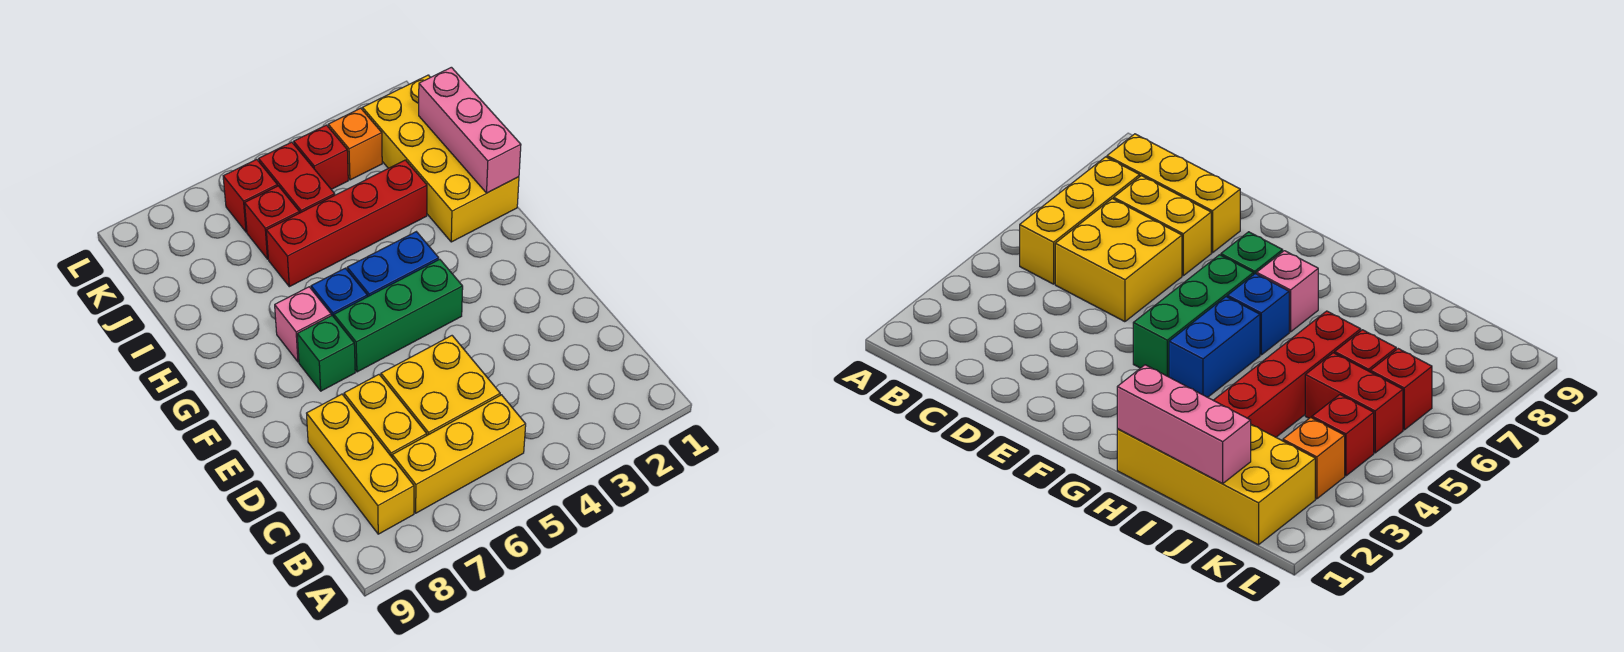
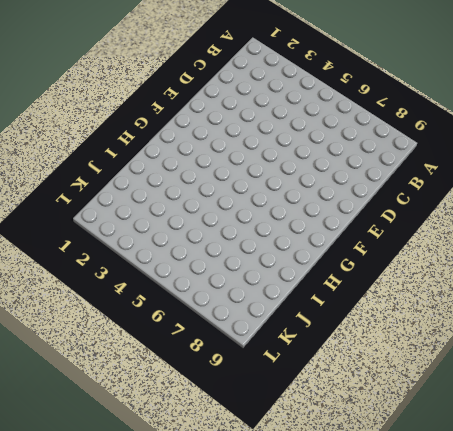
none -> yellow 1x3 brick [392,395,526,513]
none -> yellow 1x3 brick [307,394,414,534]
none -> yellow 2x2 brick [381,336,500,435]

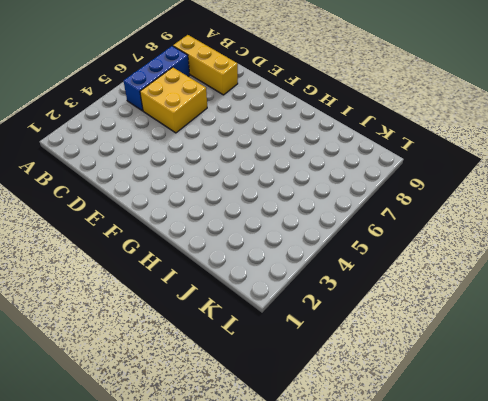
blue 1x3 brick [124,46,190,111] -> yellow 1x3 brick [392,395,526,513]
none -> yellow 1x2 brick [344,375,427,457]
none -> green 1x3 brick [334,259,463,372]
none -> green 1x1 brick [297,316,355,391]

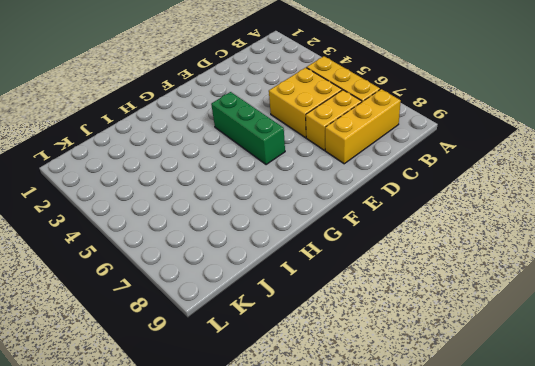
none -> green 1x1 brick [297,316,355,391]
none -> blue 1x2 brick [347,232,439,297]
none -> blue 1x1 brick [311,268,367,317]

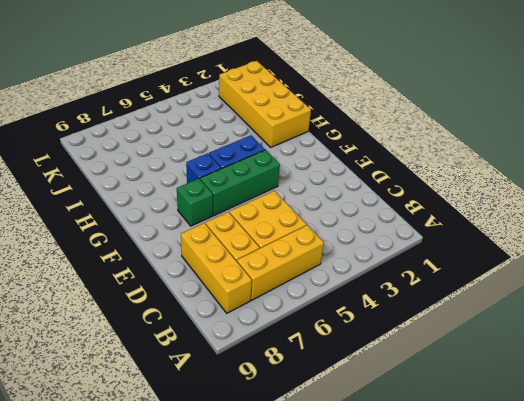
none -> pink 1x1 brick [275,287,331,362]
none -> red 1x4 brick [266,160,427,287]
none -> red 1x2 brick [259,142,335,213]

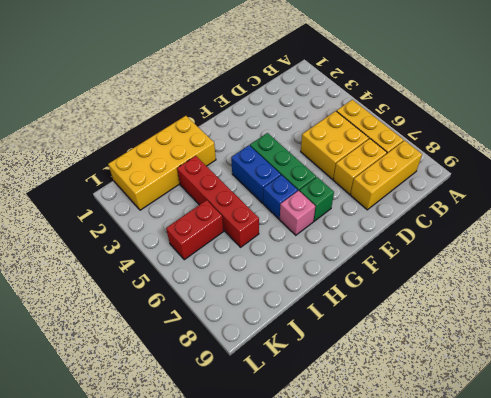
none -> red 1x1 brick [245,186,299,259]
none -> orange 1x1 brick [328,108,382,180]
none -> red 1x1 brick [294,125,348,189]

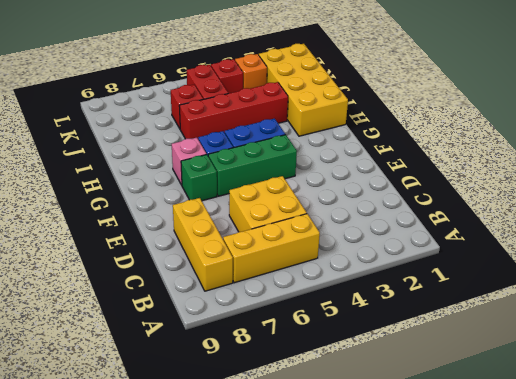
none -> yellow 1x2 brick [344,375,427,457]
none -> red 1x1 brick [223,159,277,232]
none -> pink 1x3 brick [419,67,521,193]

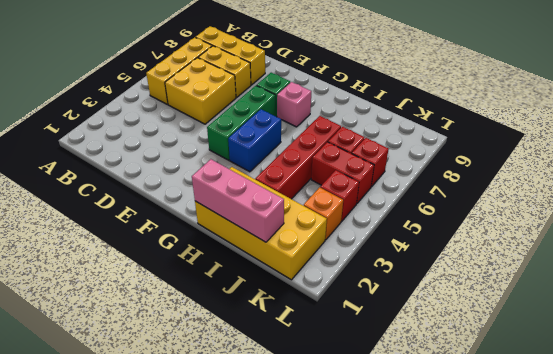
none -> blue 1x1 brick [311,268,367,317]

